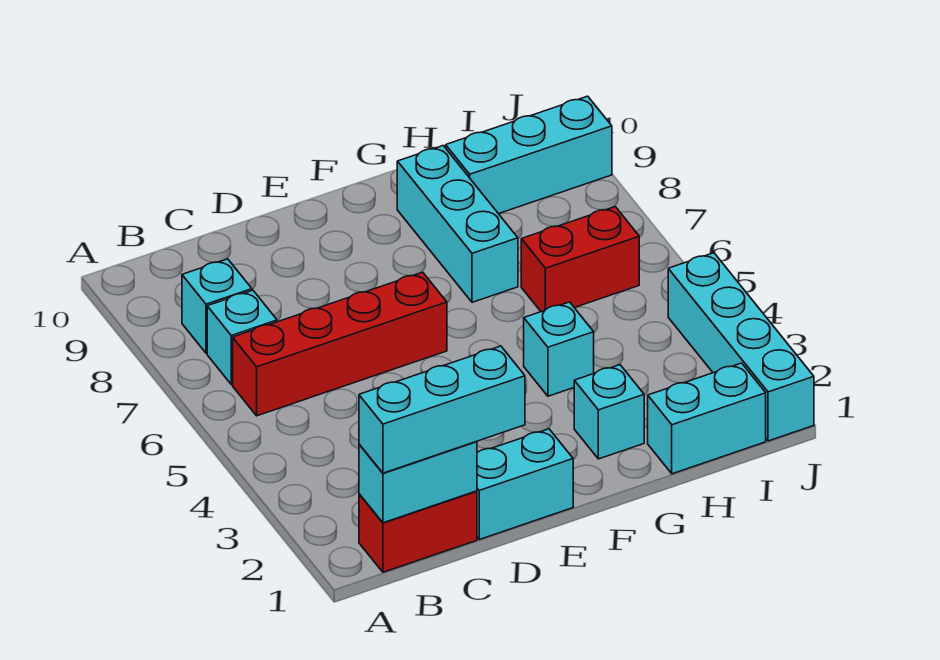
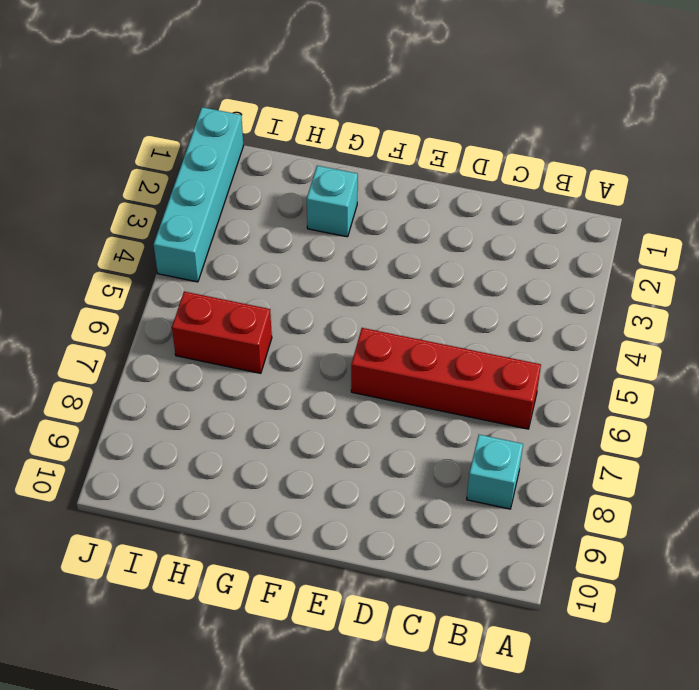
none -> red 1x2 brick [359,491,477,572]
none -> cyan 1x1 brick [207,290,277,385]
none -> cyan 1x2 brick [477,429,573,539]

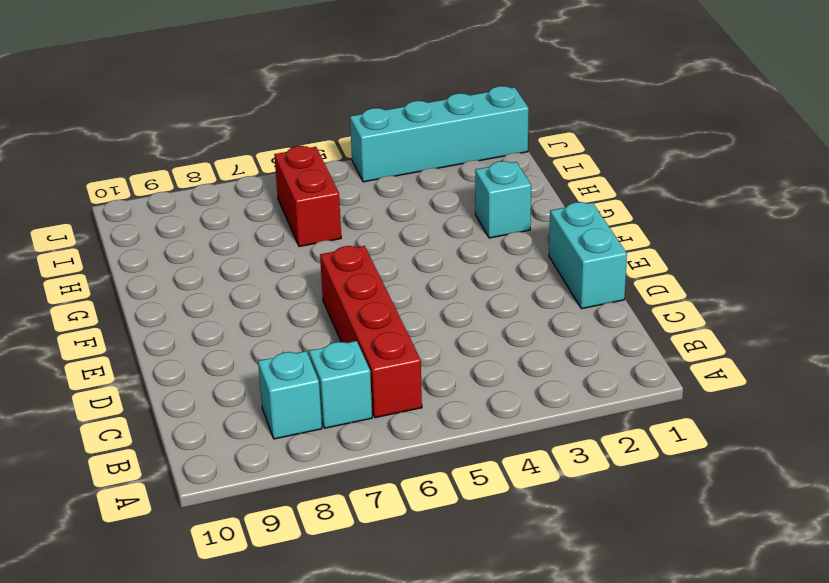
none -> red 1x2 brick [359,491,477,572]
none -> cyan 1x1 brick [524,302,594,396]
none -> cyan 1x3 brick [397,146,518,302]

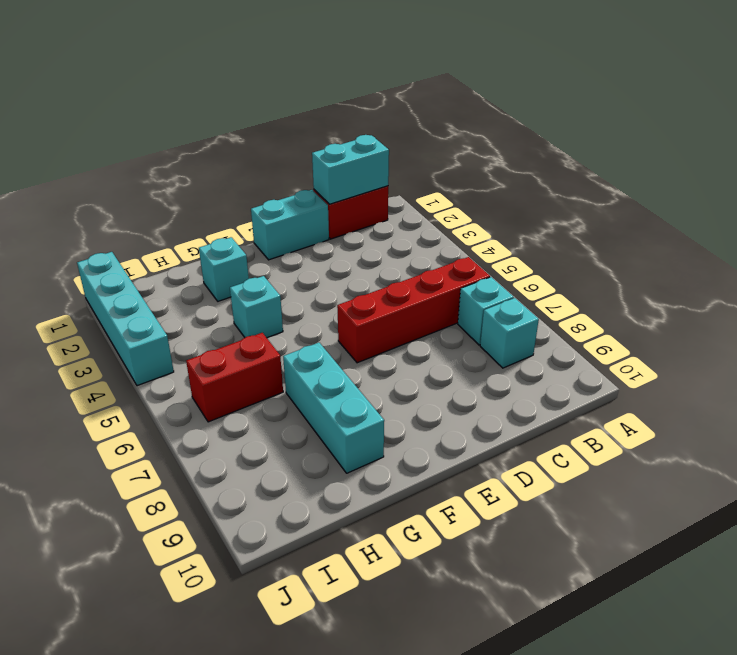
none -> cyan 1x2 brick [648,363,766,474]
none -> cyan 1x3 brick [446,96,612,214]
none -> cyan 1x3 brick [359,346,525,473]

